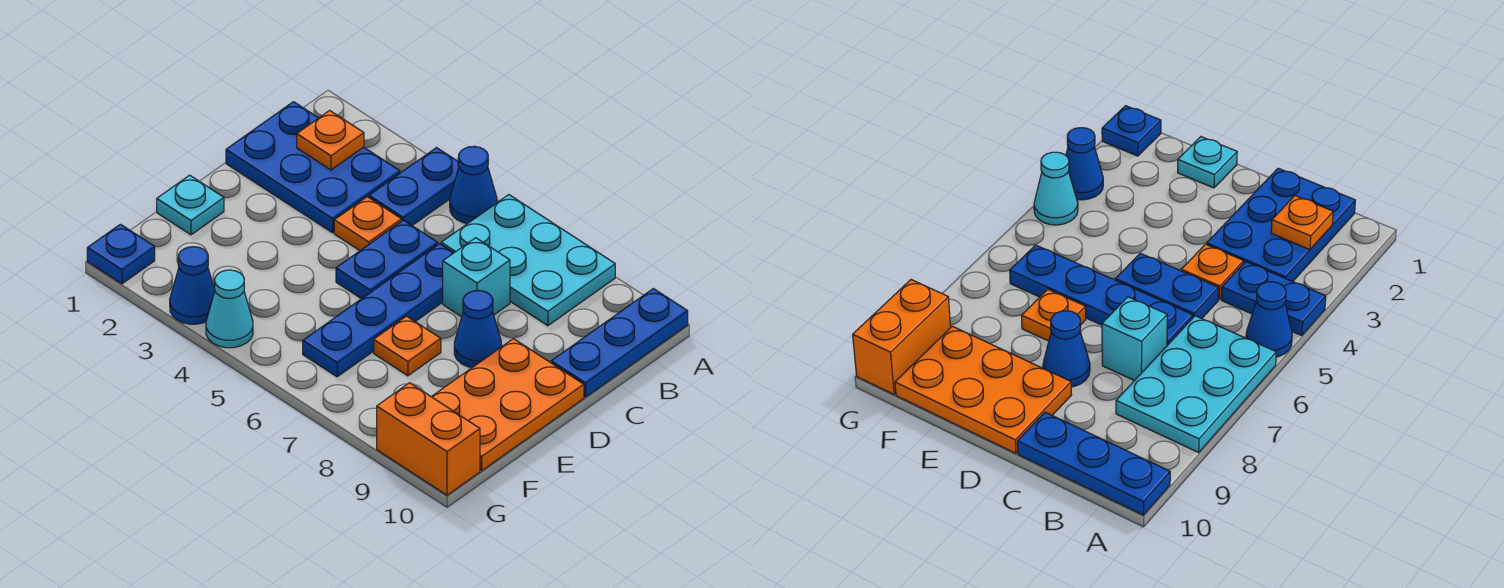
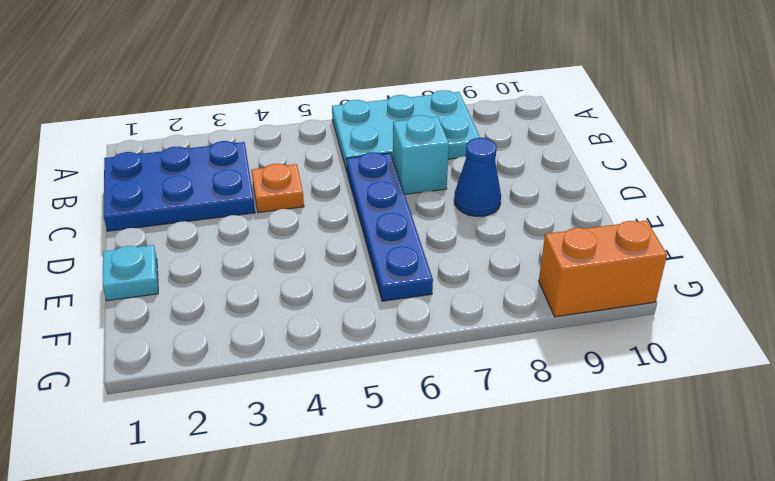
none -> blue 1x2 plate [369,148,459,225]
none -> blue 1x1 cone [450,146,497,224]
none -> blue 1x3 plate [551,289,688,397]

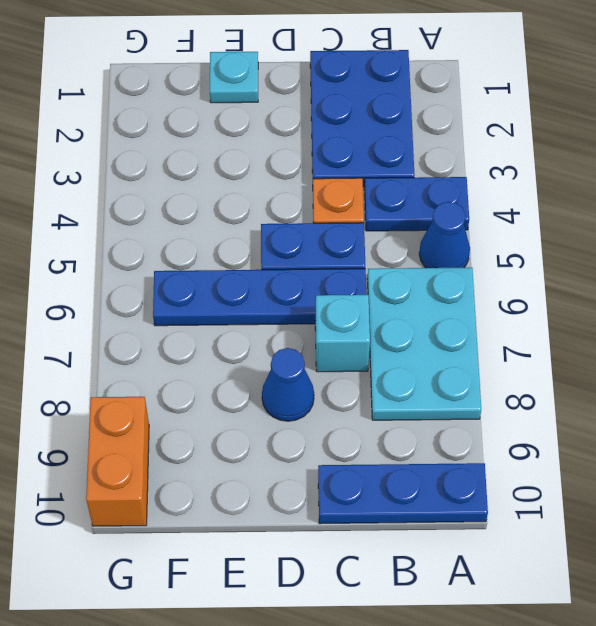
none -> orange 2x3 plate [431,339,584,471]
none -> orange 1x1 plate [374,316,441,376]
none -> blue 1x1 plate [87,224,155,284]

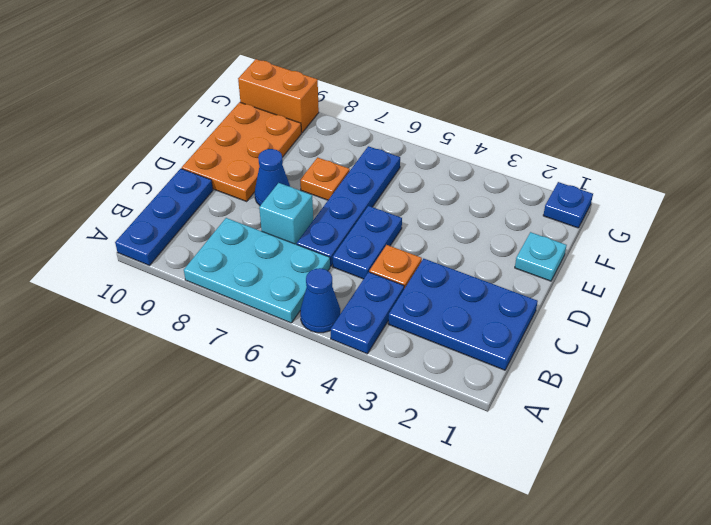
none -> blue 1x1 cone [170,247,215,324]
none -> cyan 1x1 cone [206,270,253,348]
none -> orange 1x1 plate [297,110,364,170]

